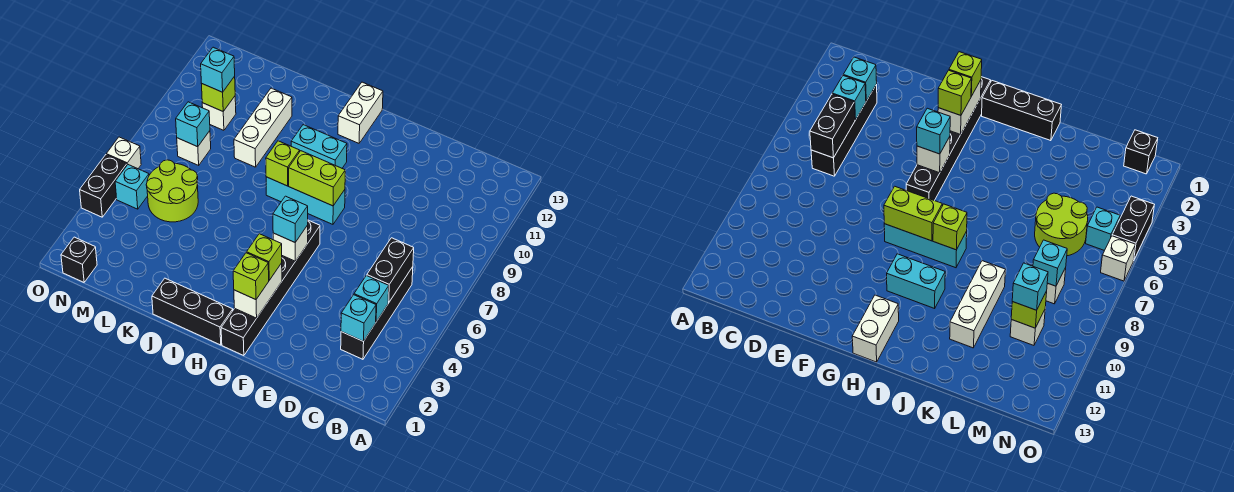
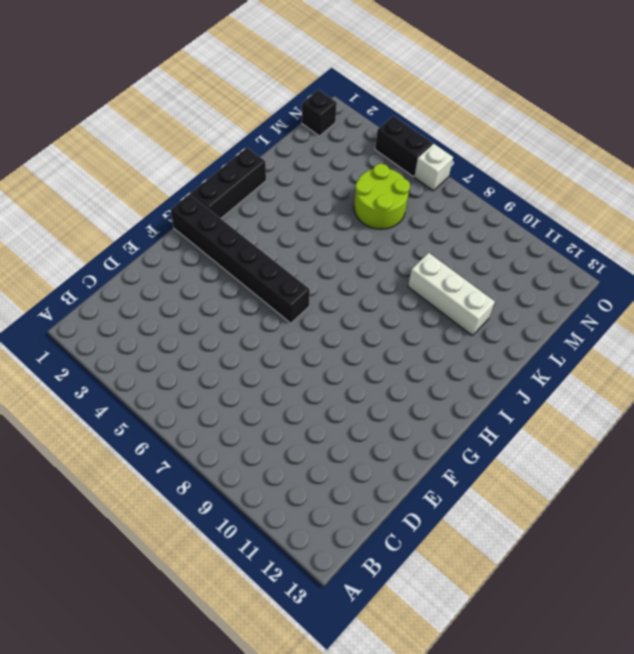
none -> black 1x4 brick [341,267,413,359]
none -> cyan 1x3 brick [266,177,345,224]
none -> cyan 1x2 brick [291,125,347,168]

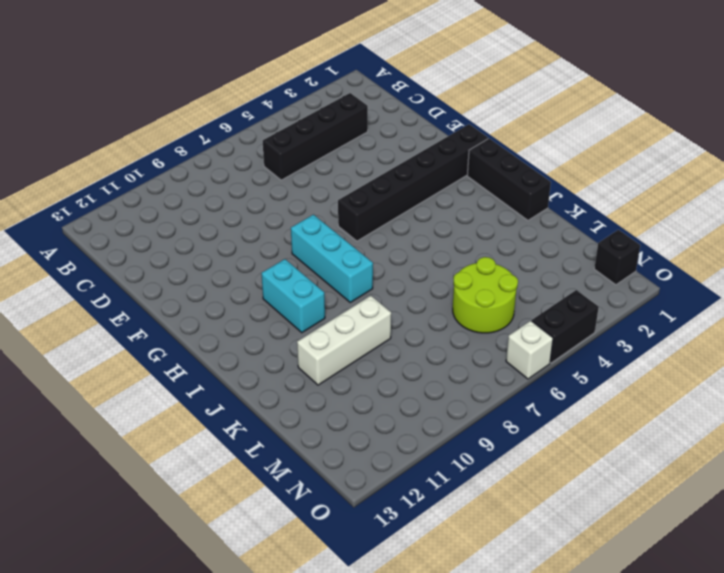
none -> white 1x2 brick [338,82,383,143]
none -> white 1x1 brick [177,131,211,165]
none -> white 1x1 brick [202,96,236,130]

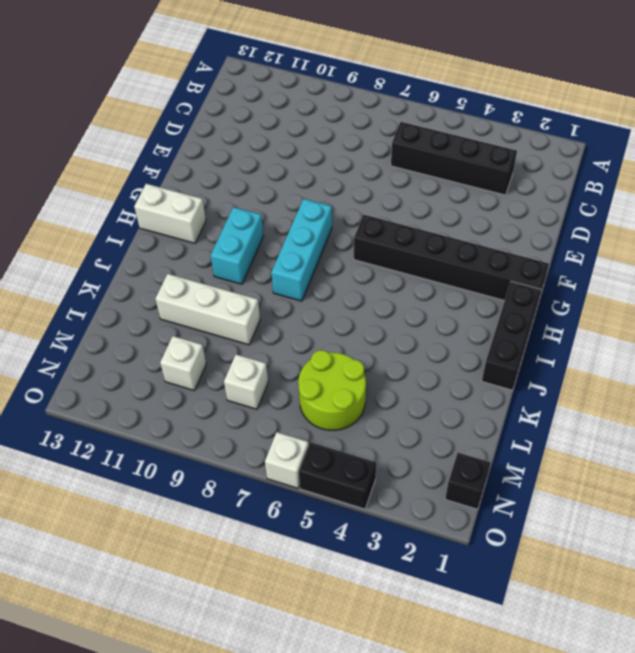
none -> cyan 1x1 brick [115,165,149,209]
none -> cyan 1x1 brick [341,295,376,341]
none -> cyan 1x1 brick [354,276,389,322]

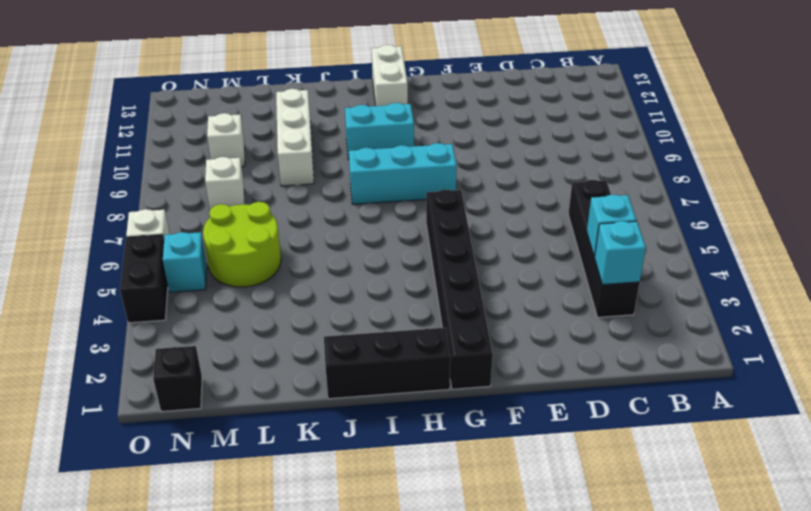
none -> black 1x2 brick [367,238,414,303]
none -> white 1x2 brick [234,263,282,318]
none -> white 1x1 brick [273,225,308,261]

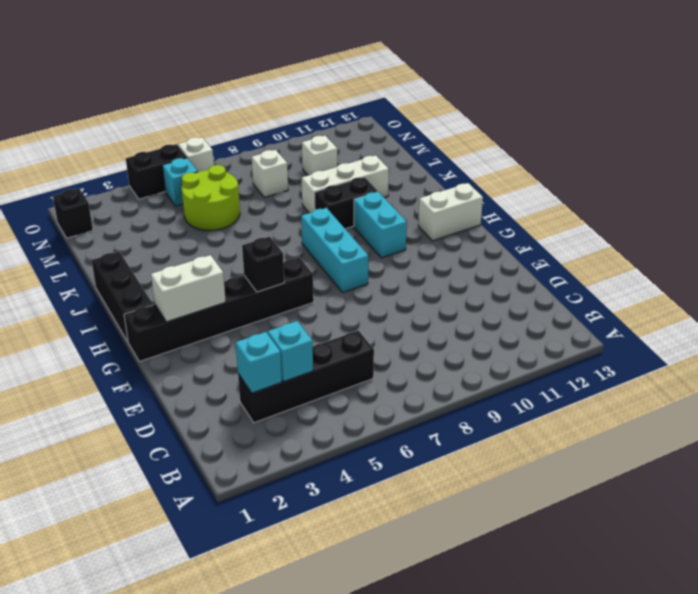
black 1x1 brick [242,237,284,292] -> white 1x1 brick [273,225,308,261]
black 1x2 brick [315,177,378,229] -> black 1x2 brick moved to [367,238,414,303]
none -> lime 1x2 brick [289,151,345,206]
none -> lime 1x1 brick [266,141,300,186]
none -> cyan 1x1 brick [176,102,210,147]

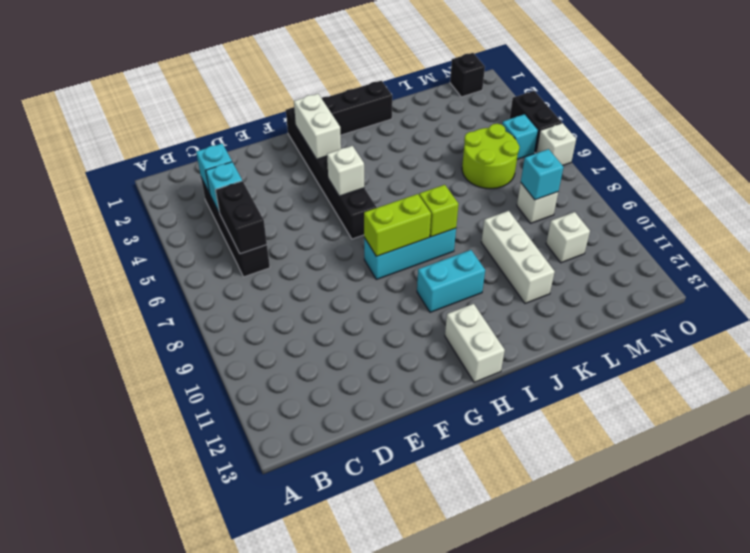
none -> lime 1x1 brick [201,76,235,111]
none -> lime 1x1 brick [233,253,269,300]
none -> lime 1x1 brick [247,234,282,280]

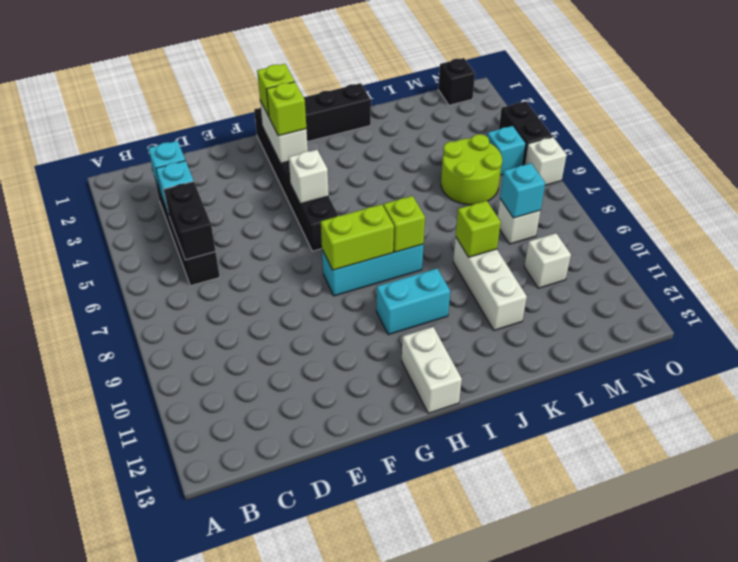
lime 1x1 brick [456,201,501,257] -> lime 1x1 brick moved to [201,76,235,111]
none -> cyan 1x1 brick [273,196,308,242]
none -> cyan 1x1 brick [201,47,235,92]

